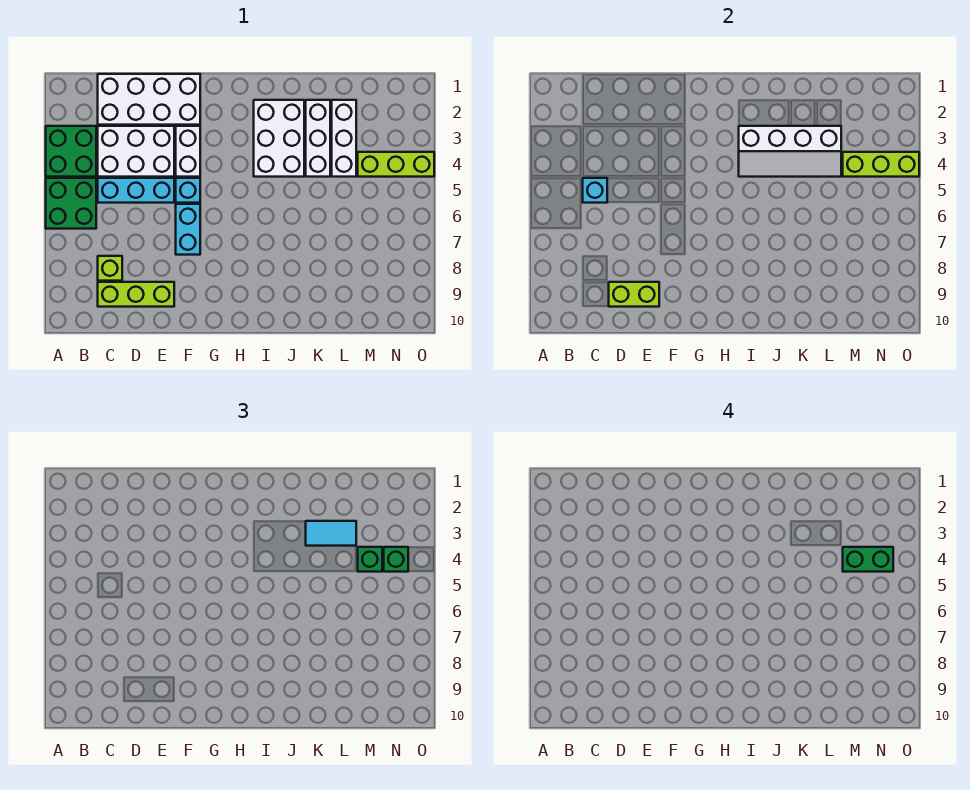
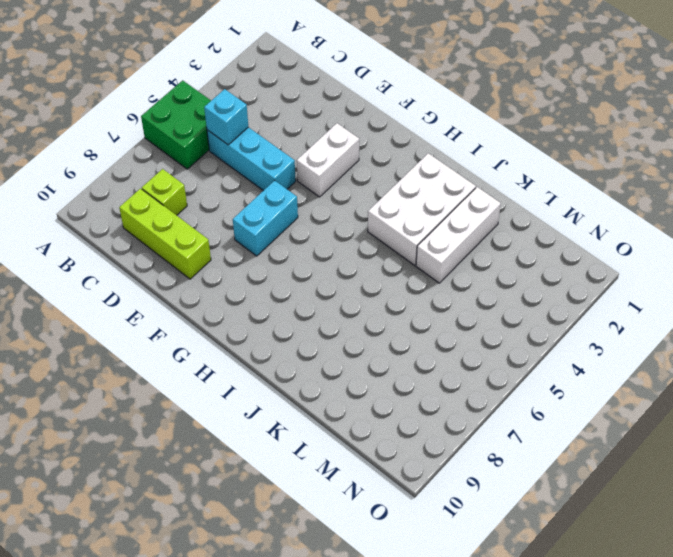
none -> green 2x2 brick [46,126,96,177]
none -> white 2x4 brick [98,74,200,125]
none -> white 2x3 brick [98,126,174,177]

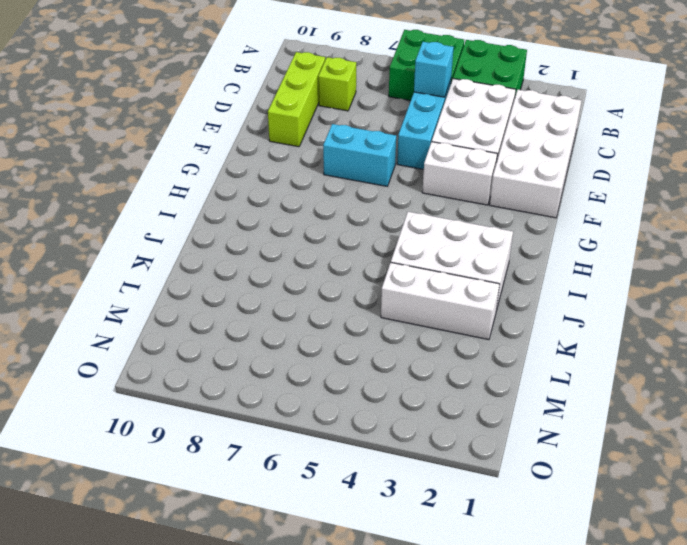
none -> cyan 1x1 brick [176,178,200,203]
none -> white 1x3 brick [332,100,356,177]
none -> lime 1x3 brick [358,152,434,177]

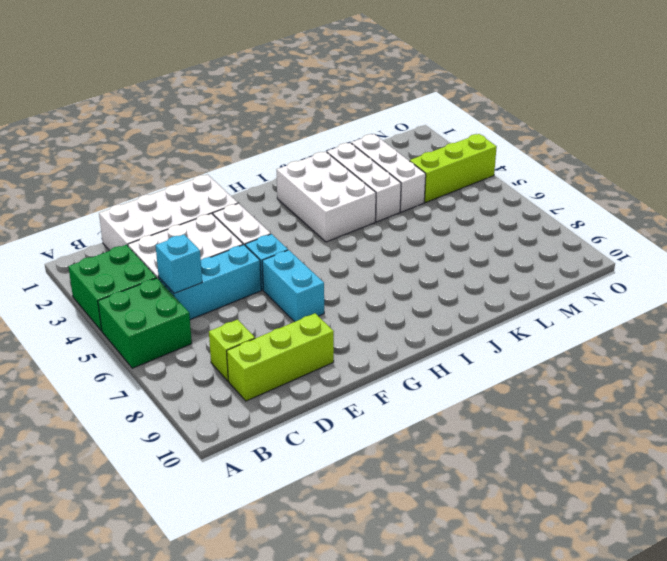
none -> lime 1x2 brick [609,282,659,307]
none -> white 2x4 slope [739,126,841,177]
none -> lime 1x3 brick [843,152,919,177]

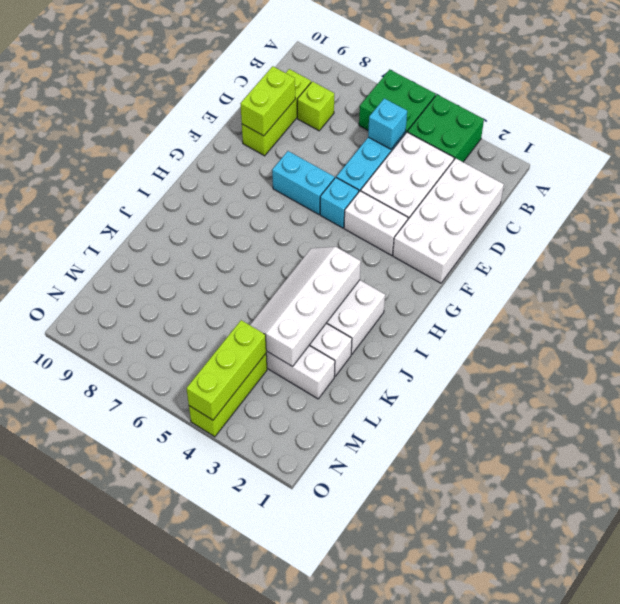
none -> cyan 1x2 tile [306,521,356,546]
none -> green 1x1 brick [358,547,382,572]
none -> green 1x1 brick [384,547,408,572]

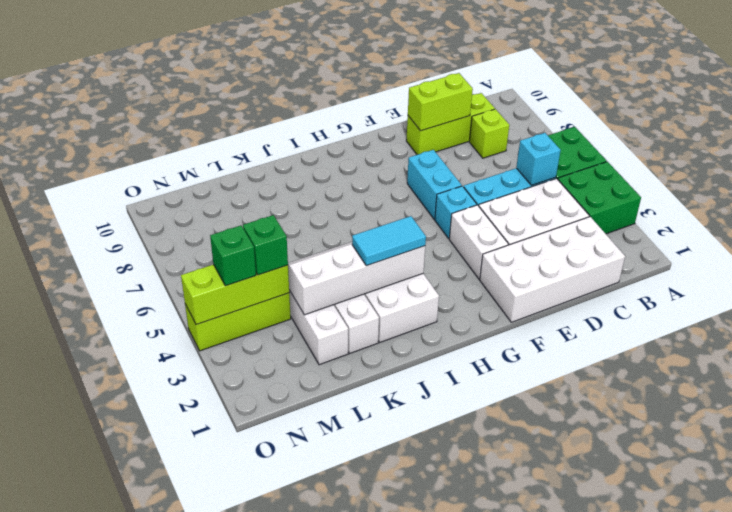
cyan 1x2 tile [352,216,426,266] -> cyan 1x2 tile moved to [306,521,356,546]
none -> green 1x2 brick [843,547,893,572]

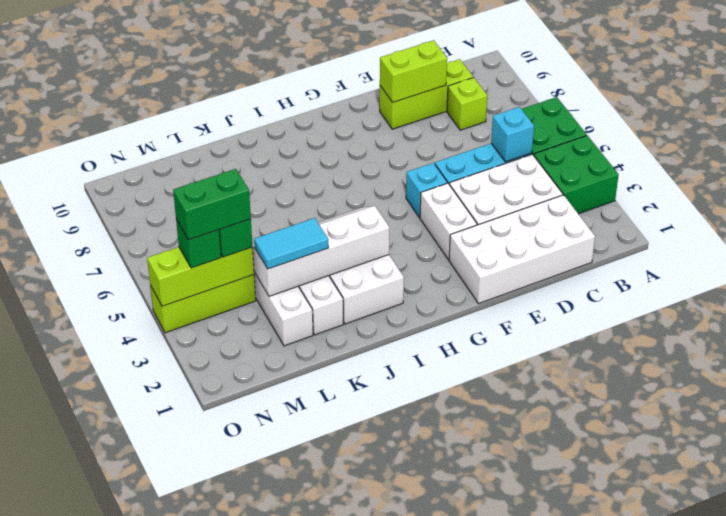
none -> cyan 1x2 brick [176,204,200,255]

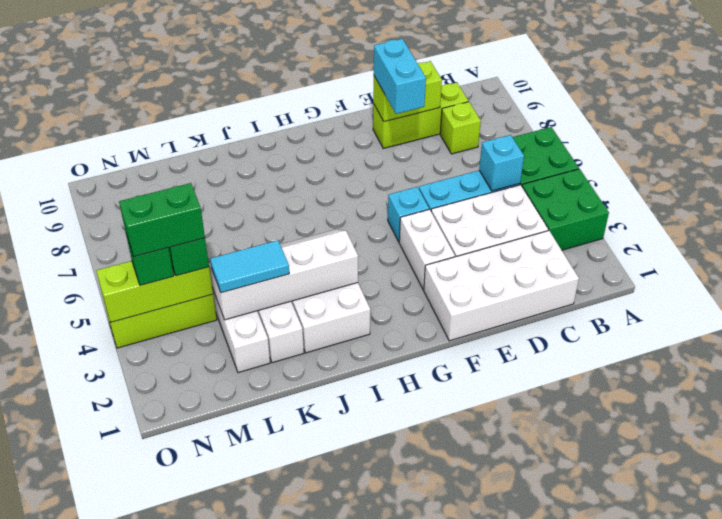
cyan 1x2 brick [374,39,426,114] -> cyan 1x2 brick moved to [176,204,200,255]

